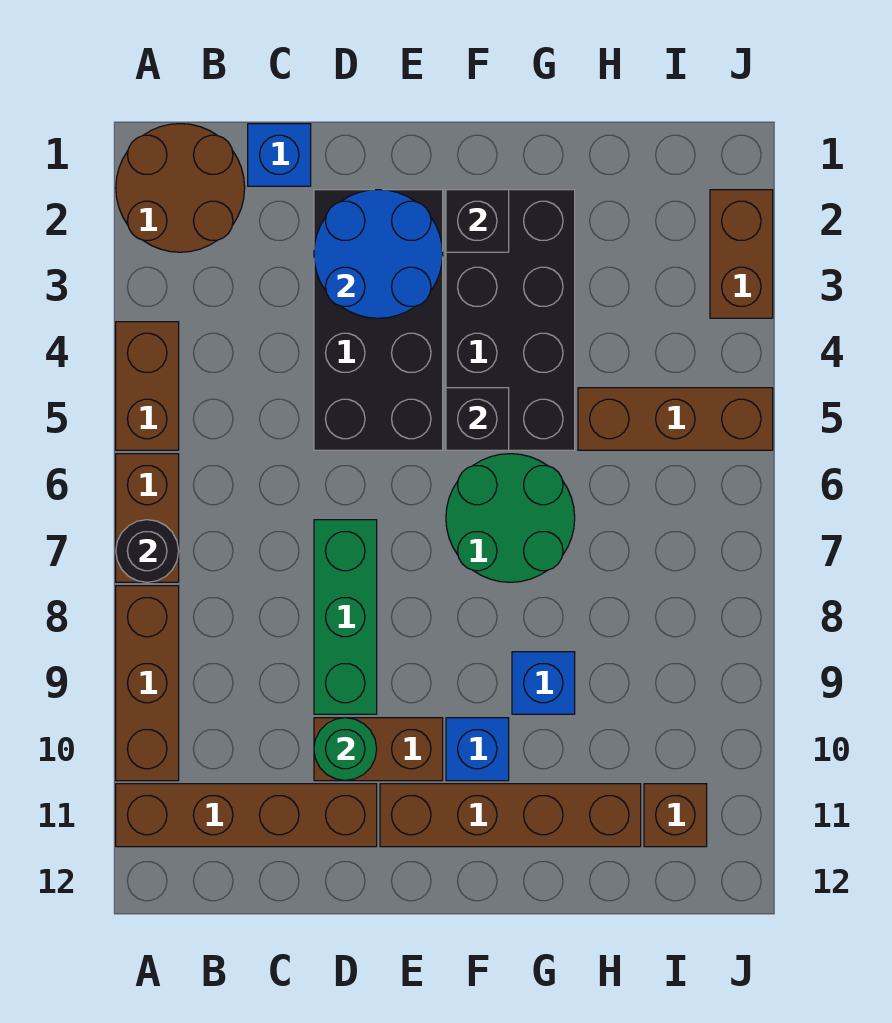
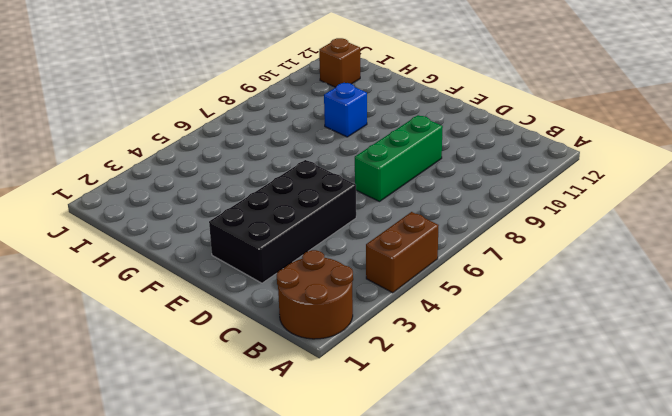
none -> brown 1x2 brick [116,454,179,582]
none -> brown 1x3 brick [116,586,179,781]
none -> brown 1x4 brick [116,784,377,847]

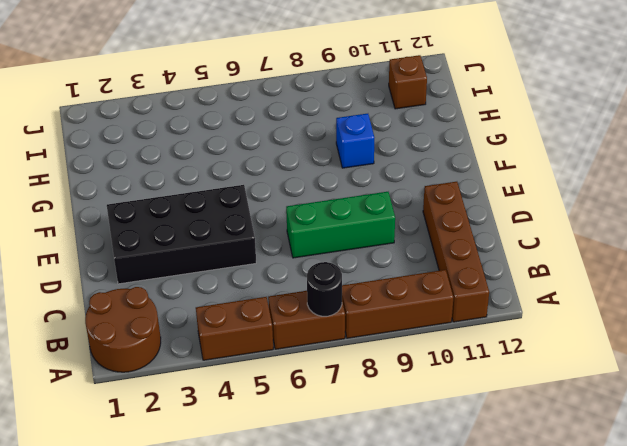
none -> blue 1x1 brick [248,124,311,186]
none -> brown 1x2 brick [314,718,443,781]
none -> brown 1x4 brick [380,784,641,847]

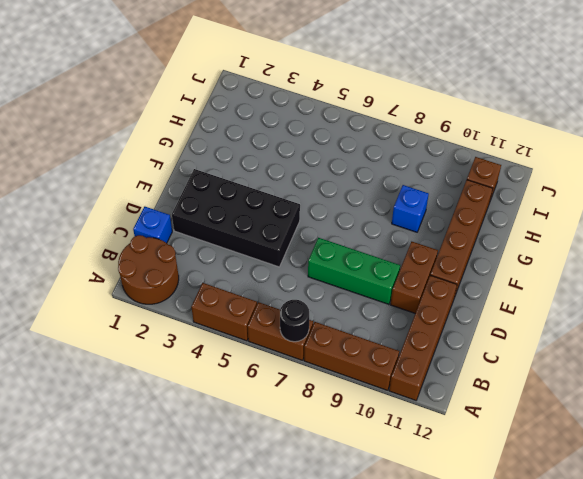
none -> black 2x4 brick [446,190,575,450]
none -> green 2x2 round brick [446,454,575,582]
none -> blue 1x1 brick [446,718,509,781]

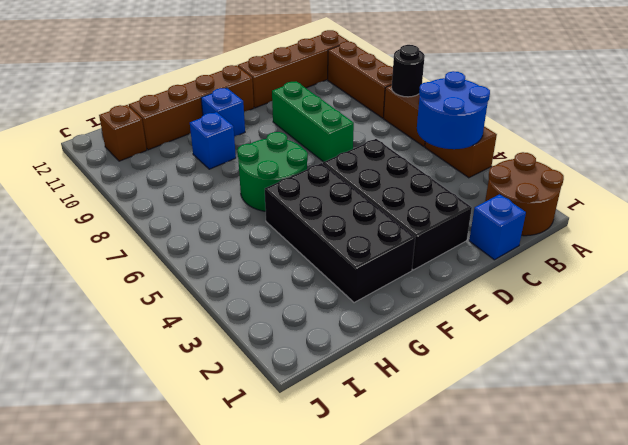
blue 2x2 round brick [417,71,490,149] -> blue 2x2 round brick moved to [314,190,443,318]
none -> brown 1x2 brick [314,718,443,781]
none -> brown 1x3 brick [578,388,773,450]
none -> brown 1x2 brick [710,190,773,318]

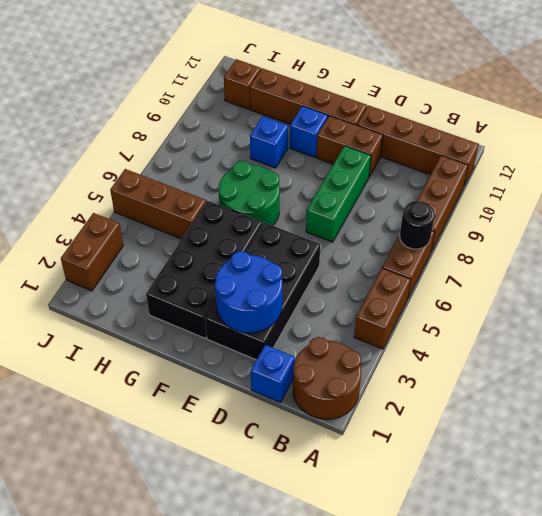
none -> green 1x1 round brick [314,718,377,780]
none -> black 1x1 brick [446,190,509,252]
none -> black 1x1 brick [446,388,509,450]

